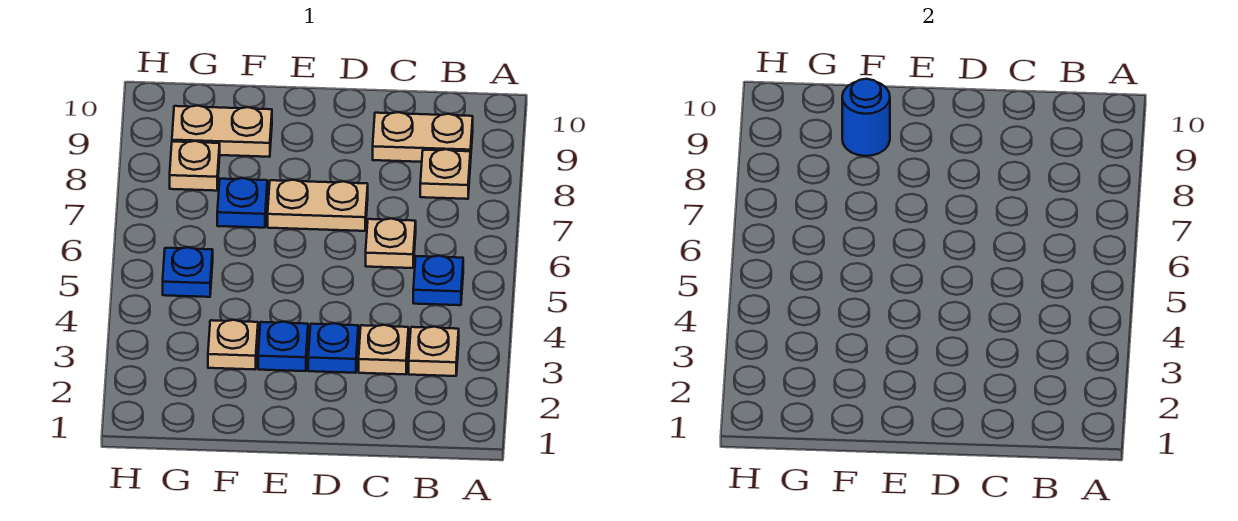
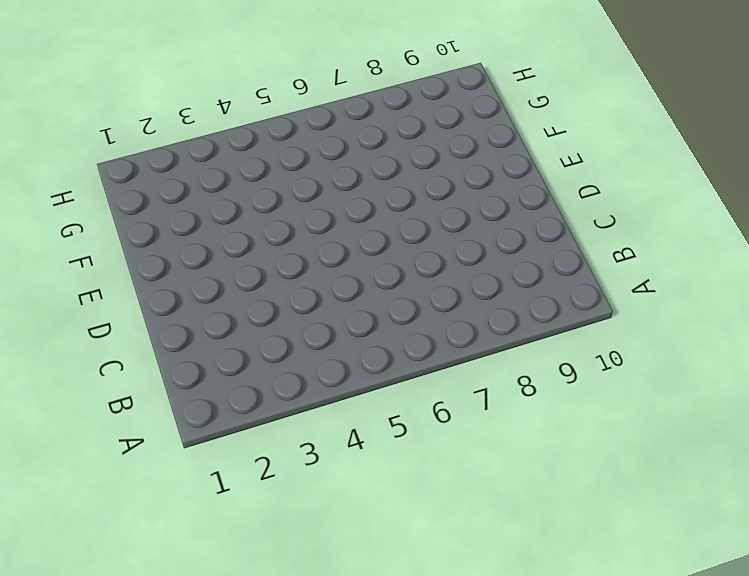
none -> tan 1x1 plate [409,327,459,376]
none -> blue 1x1 plate [413,256,463,305]
none -> tan 1x1 plate [420,149,470,199]

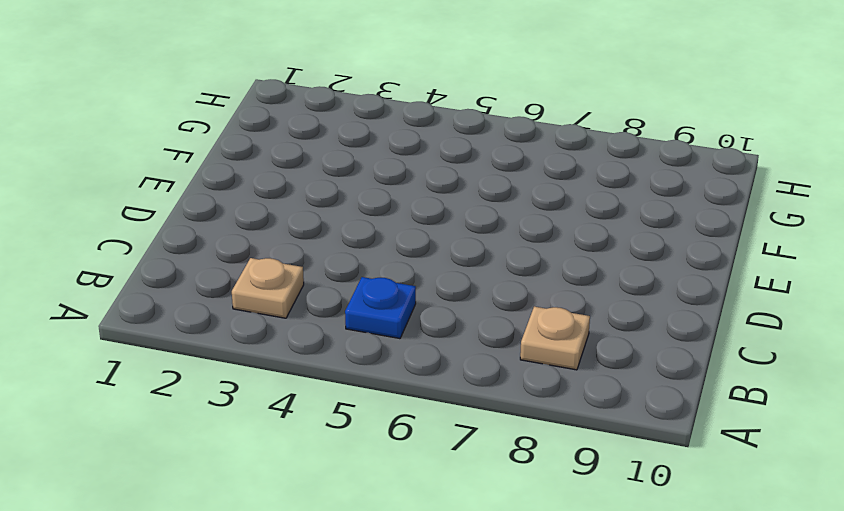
none -> tan 1x2 plate [373,112,473,163]
none -> tan 1x1 plate [359,325,408,374]
none -> tan 1x1 plate [366,219,416,268]

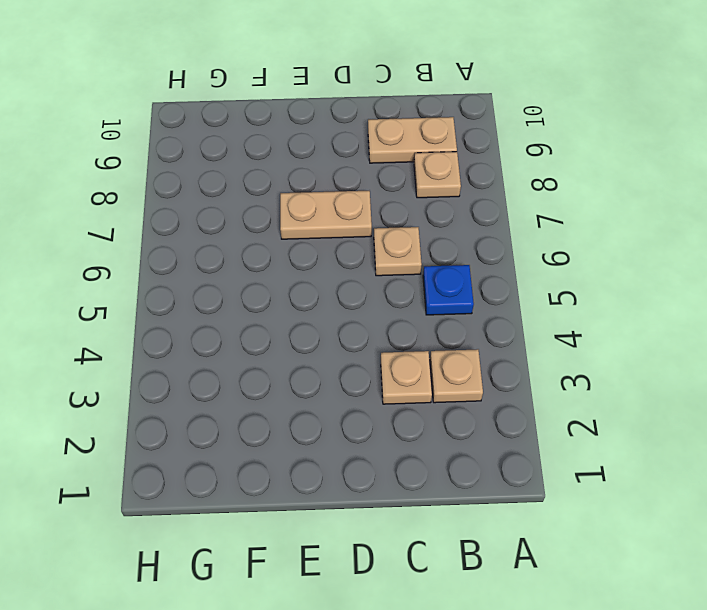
none -> blue 1x1 plate [308,323,358,373]
none -> blue 1x1 plate [258,322,308,371]
none -> tan 1x1 plate [208,320,258,369]

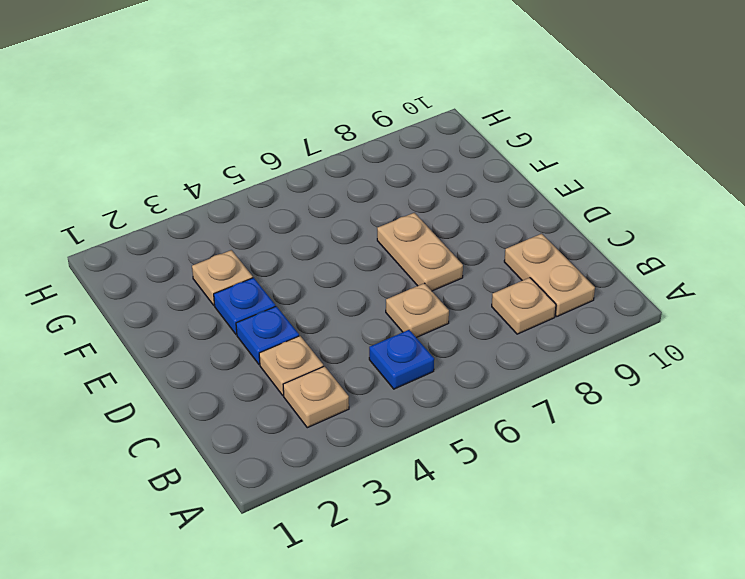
none -> blue 1x1 plate [217,178,267,228]
none -> tan 1x2 plate [172,106,272,157]
none -> blue 1x1 plate [163,247,213,297]

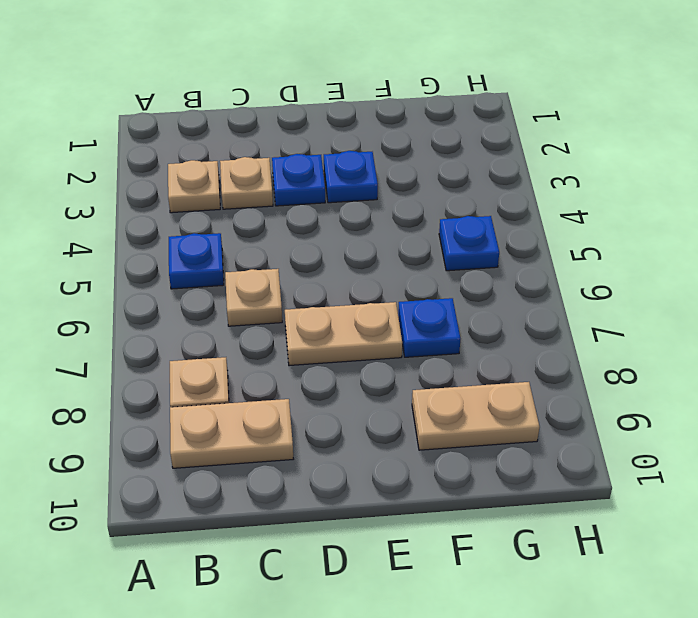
none -> tan 1x1 plate [208,320,258,369]
none -> tan 1x1 plate [170,141,220,191]
none -> blue 1x1 round brick [842,79,890,156]

